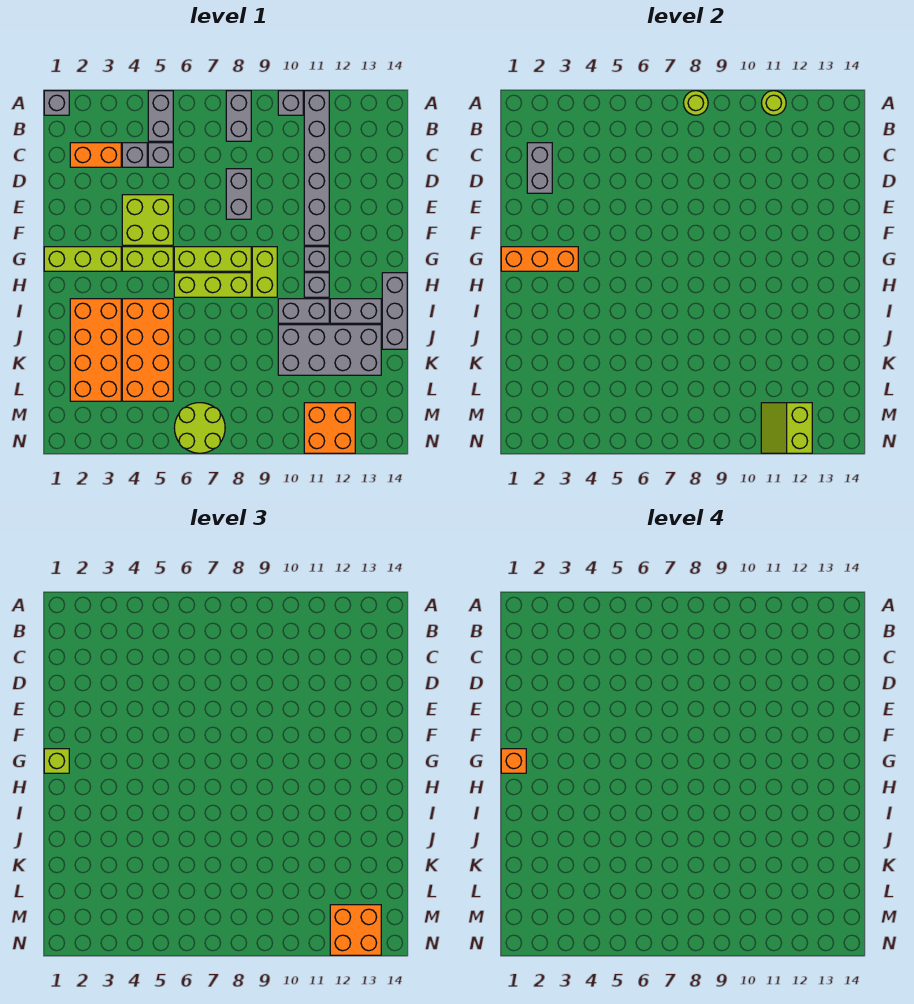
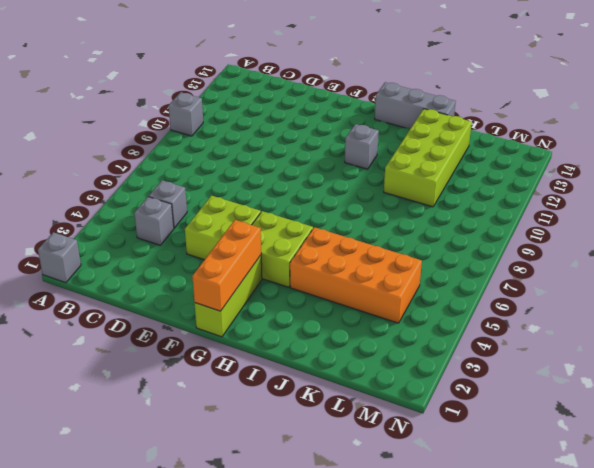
lime 2x2 brick [252,211,313,287] -> lime 1x2 brick [122,247,173,271]
lime 2x4 brick [384,109,472,207] -> grey 2x4 brick [278,325,381,375]
none -> grey 1x2 brick [148,91,173,141]
none -> grey 1x2 brick [226,91,251,141]
none -> grey 1x6 brick [304,91,329,245]
none -> orange 1x2 brick [70,143,121,167]

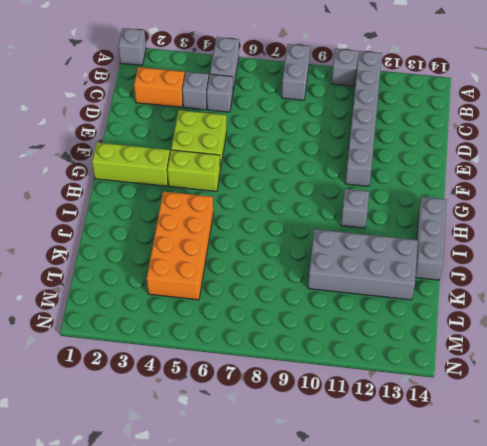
none -> grey 1x2 brick [226,169,251,219]
none -> lime 1x3 brick [174,247,251,271]
none -> lime 1x2 brick [252,247,277,297]
none -> grey 1x1 brick [304,247,329,271]

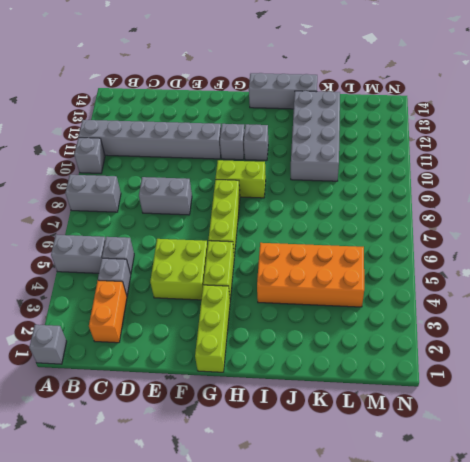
none -> lime 1x3 brick [174,273,251,297]
none -> orange 2x4 brick [70,299,121,401]
none -> grey 1x2 brick [278,299,329,323]
none -> grey 1x2 brick [330,299,381,323]

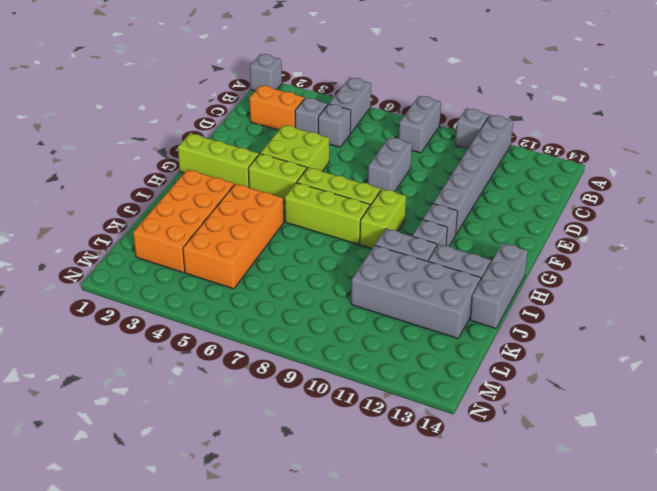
none -> lime 2x2 round brick [174,403,225,453]
none -> orange 2x2 brick [304,403,355,453]
none -> lime 1x1 round brick [684,91,708,115]
none -> lime 1x1 round brick [762,91,786,115]

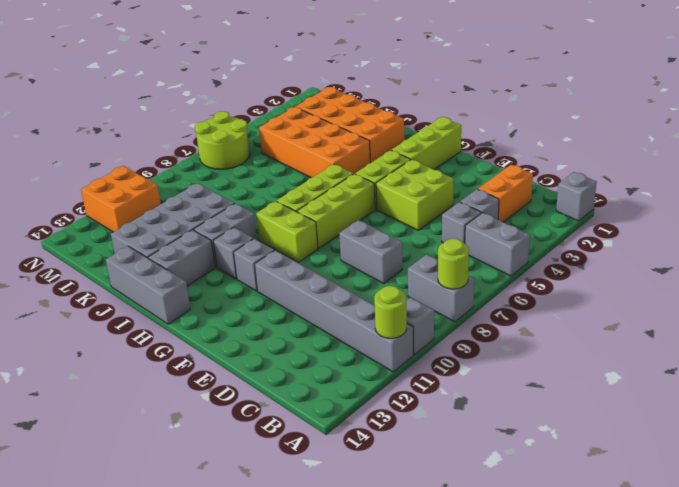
none -> grey 1x2 brick [527,143,552,193]
none -> orange 1x3 brick [501,247,578,271]
none -> lime 2x2 slope [761,403,812,453]
none -> lime 1x1 brick [44,749,69,773]

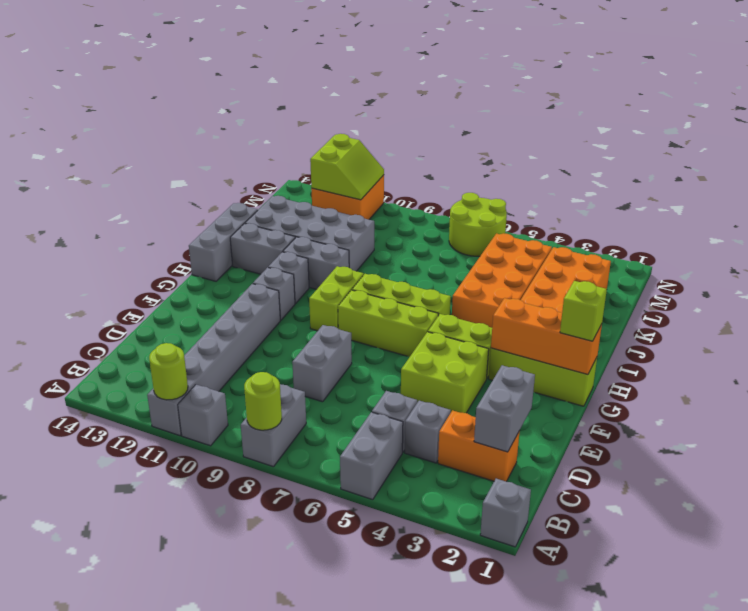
none -> orange 2x2 brick [330,905,381,955]
none -> orange 1x1 brick [501,749,526,773]

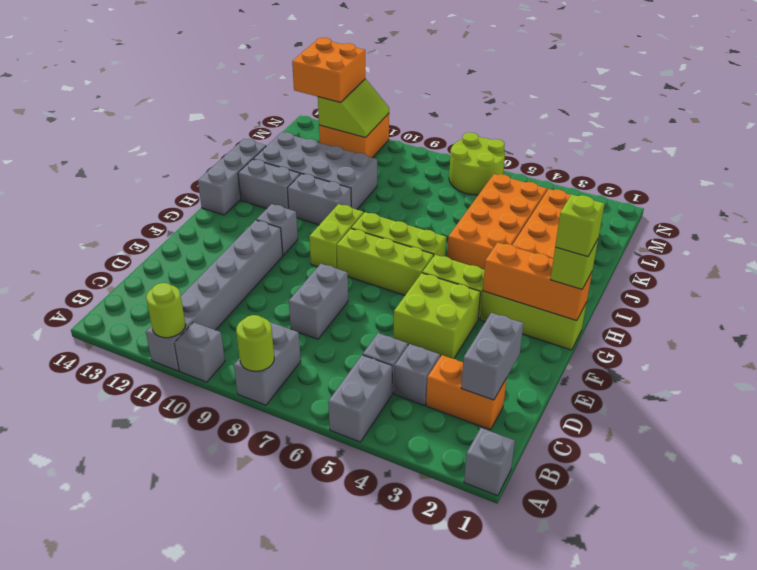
lime 1x1 brick [555,195,605,257] -> orange 1x1 brick [501,749,526,773]
none -> grey 1x1 brick [304,273,329,297]

